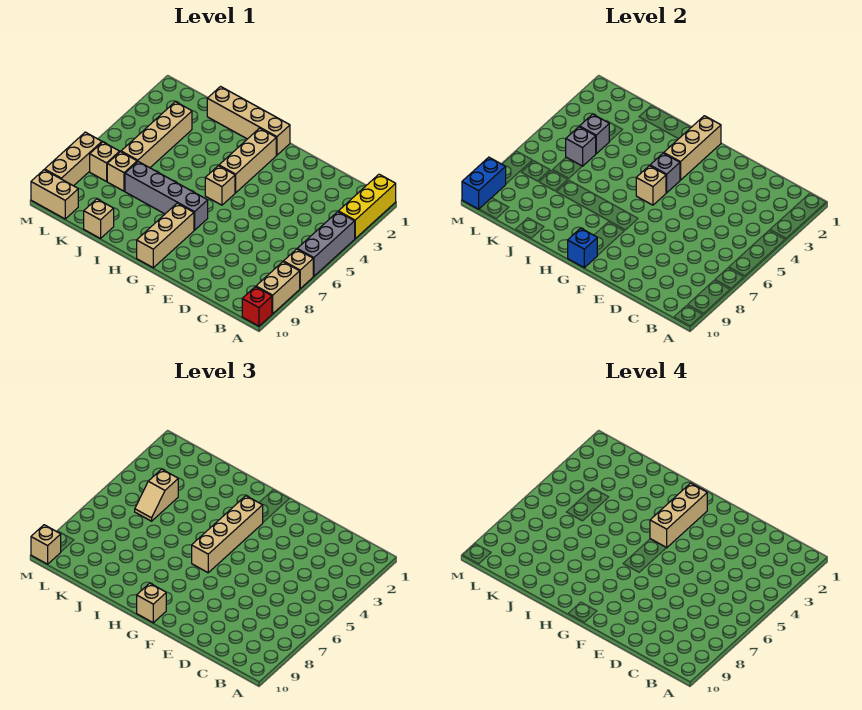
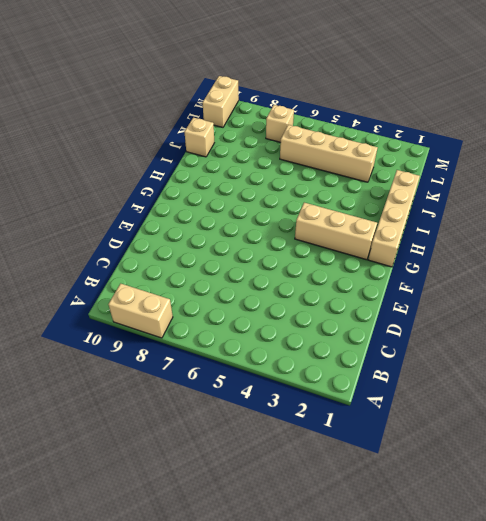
none -> yellow 1x3 brick [338,174,396,239]
none -> grey 1x3 brick [297,212,355,276]
none -> tan 1x1 brick [283,249,313,289]

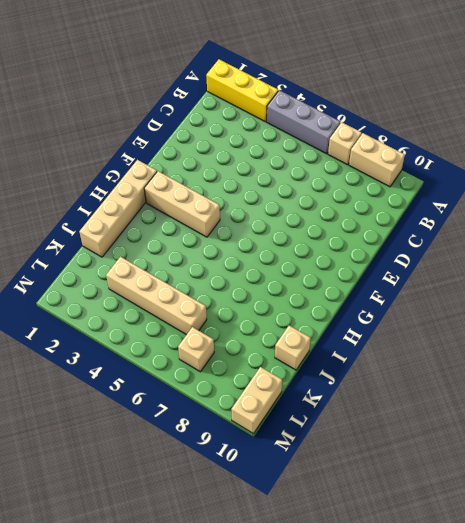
none -> red 1x1 brick [242,287,272,326]
none -> tan 1x1 brick [205,166,235,205]
none -> grey 1x4 brick [125,162,208,230]

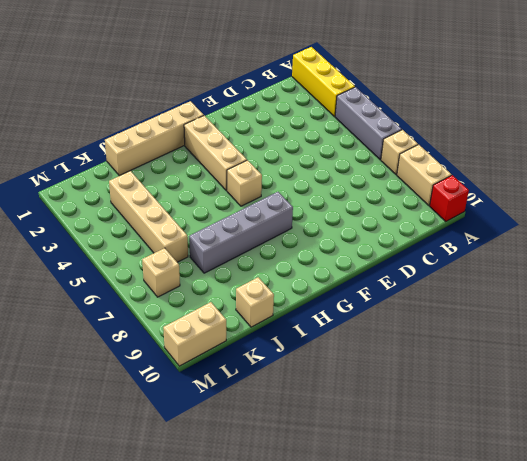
none -> tan 1x3 brick [137,203,194,268]
none -> tan 1x1 brick [107,152,137,191]
none -> tan 1x3 brick [45,132,102,186]

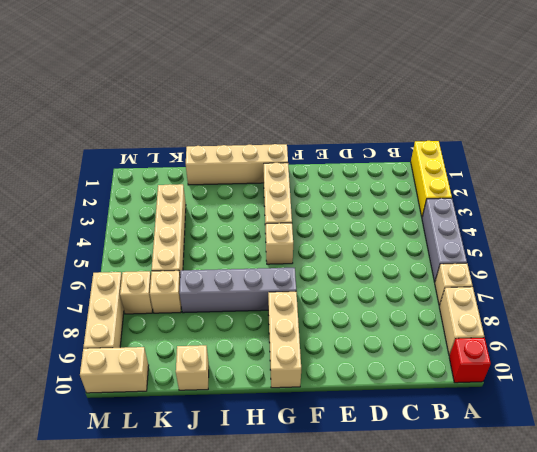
none -> tan 1x3 brick [664,116,721,180]
none -> grey 1x1 brick [650,153,680,193]
none -> tan 1x1 brick [636,166,666,205]

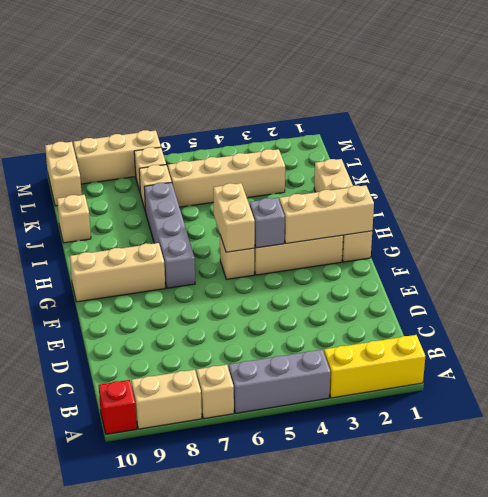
tan 1x2 brick [213,183,255,252] -> tan 1x1 brick [636,166,666,205]
none -> blue 1x1 brick [568,228,597,268]
none -> grey 1x1 brick [580,114,609,154]
none -> grey 1x1 brick [566,127,596,166]

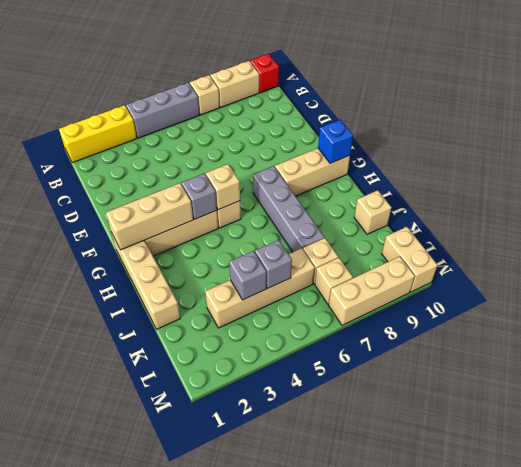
none -> blue 1x2 brick [462,157,506,209]
none -> tan 1x4 brick [192,496,263,573]
none -> tan 1x1 brick [137,583,166,623]

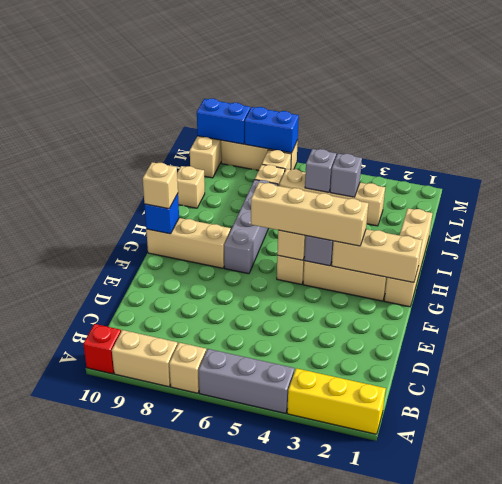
blue 1x2 brick [245,107,299,153] -> none
none -> tan 1x2 slope [135,469,178,521]
none -> tan 1x1 brick [31,525,61,564]
none -> tan 1x3 brick [650,483,707,548]

